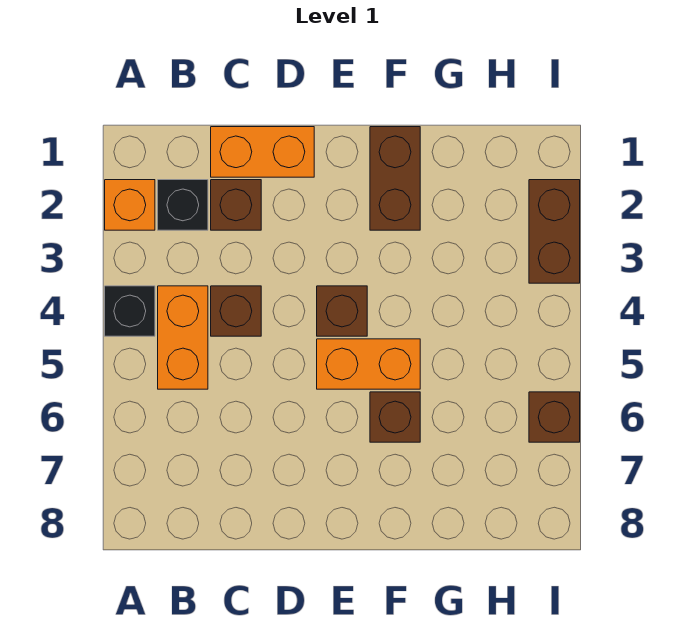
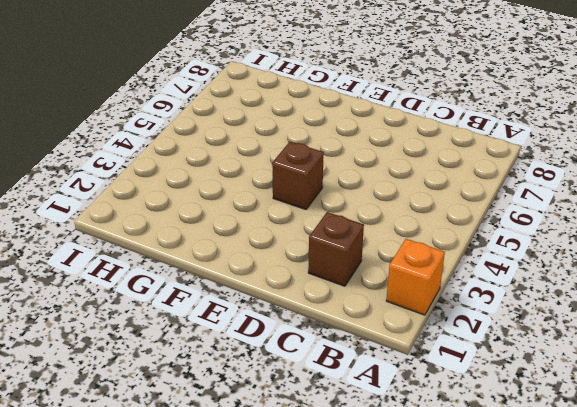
none -> black 1x1 brick [105,286,155,336]
none -> black 1x1 brick [158,180,208,230]
none -> orange 1x2 brick [158,286,208,389]

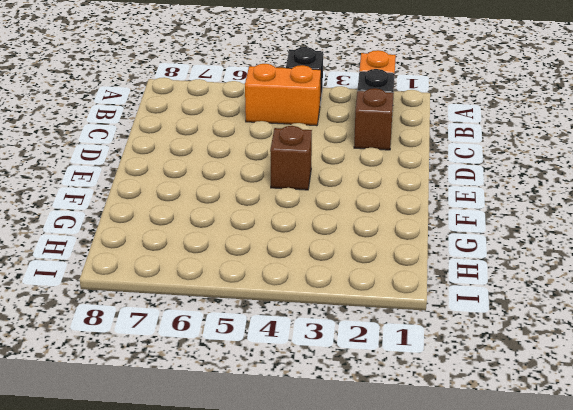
none -> orange 1x2 brick [211,127,314,177]
none -> brown 1x1 brick [211,286,261,336]
none -> orange 1x2 brick [317,339,420,389]

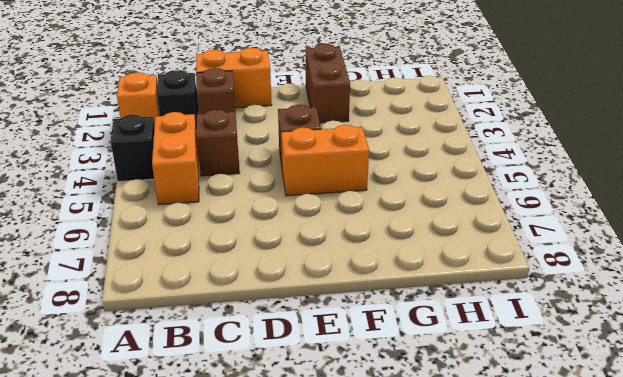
none -> brown 1x1 brick [370,392,420,442]
none -> brown 1x2 brick [529,180,580,283]
none -> brown 1x1 brick [529,392,580,442]

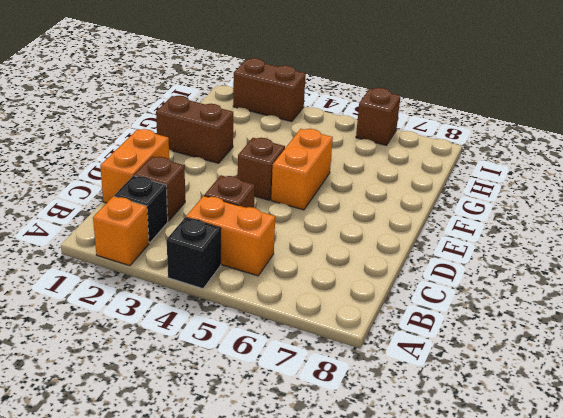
none -> brown 1x1 brick [370,392,420,442]

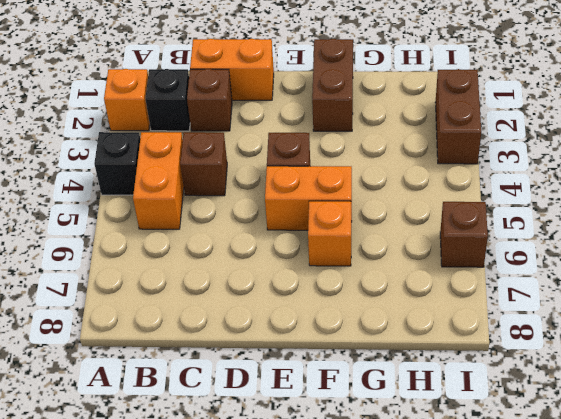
orange 1x1 brick [308,201,351,266] -> brown 1x1 brick [370,392,420,442]

